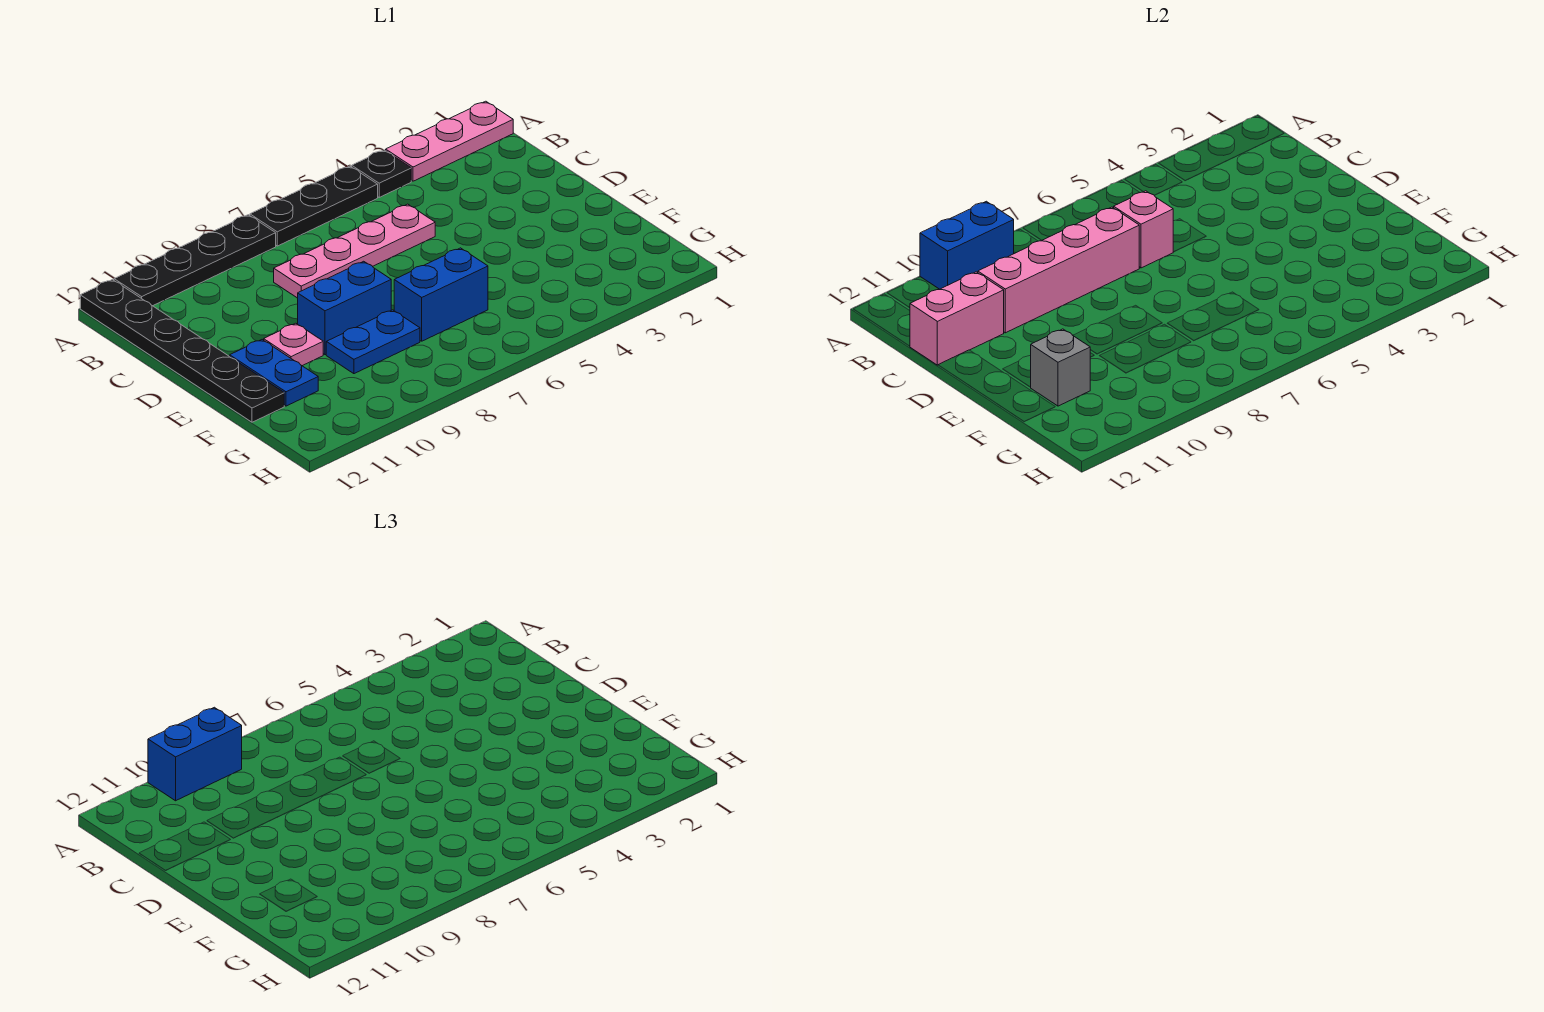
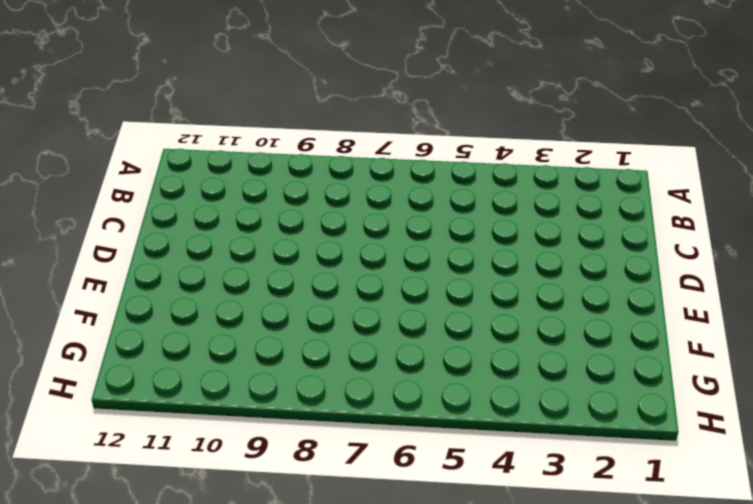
none -> pink 1x3 plate [386,101,513,181]
none -> black 1x1 plate [352,150,411,197]
none -> black 1x3 plate [250,166,378,246]

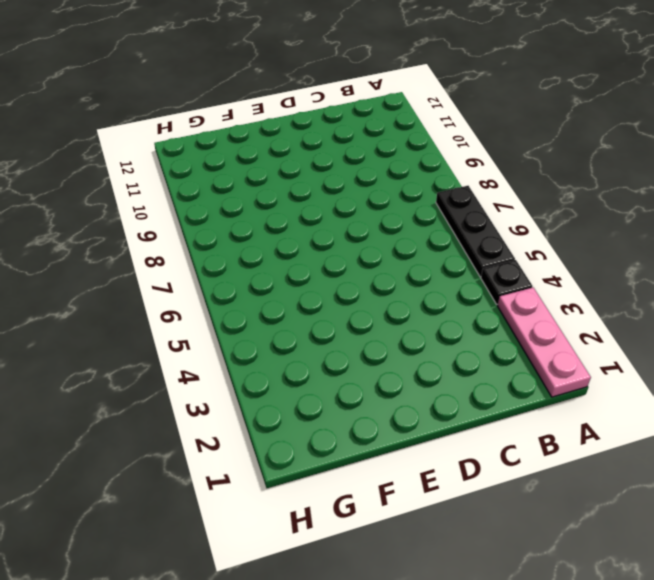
none -> black 1x4 plate [114,215,276,306]
none -> black 1x6 plate [80,280,284,422]
none -> pink 1x4 plate [274,204,435,298]

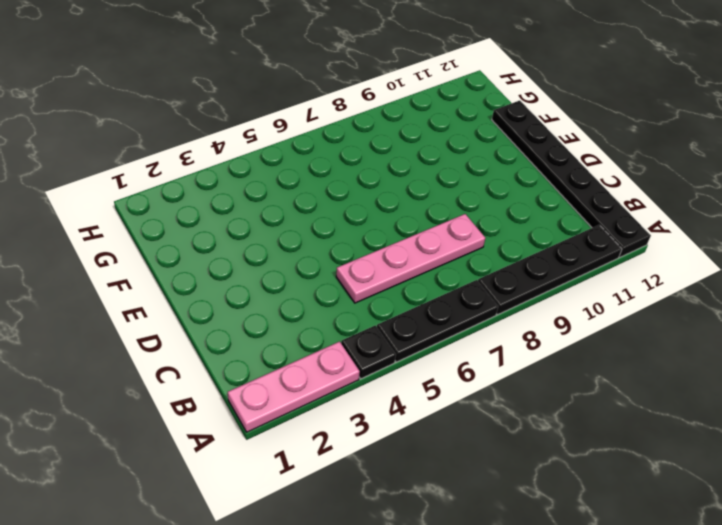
none -> blue 1x2 brick [298,261,391,355]
none -> pink 1x1 plate [264,323,323,366]
none -> blue 1x2 plate [230,340,318,406]

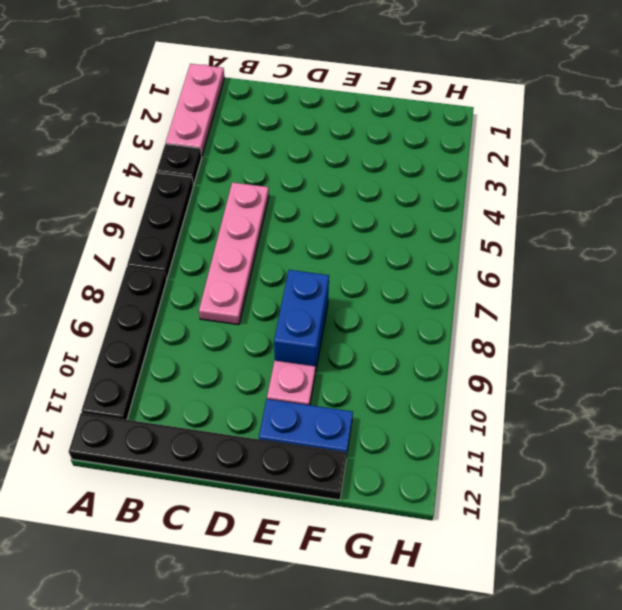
none -> blue 1x2 brick [394,248,488,341]
none -> blue 1x2 plate [326,310,420,374]
none -> blue 1x2 brick [920,201,1014,289]

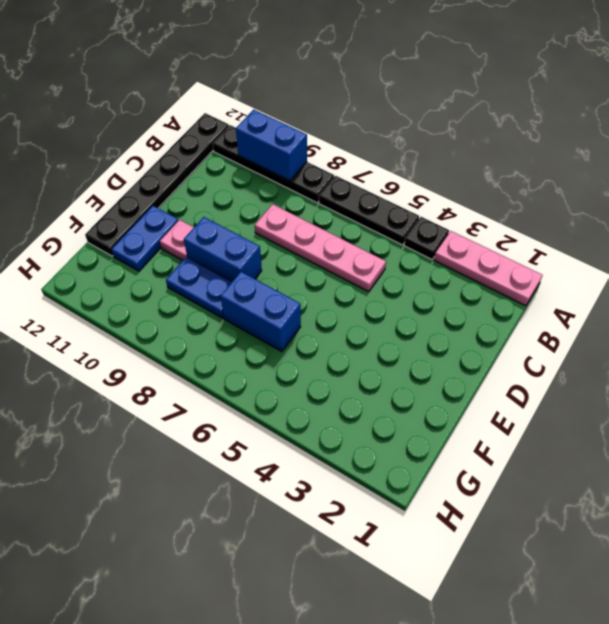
none -> pink 1x1 brick [1114,191,1173,268]
none -> pink 1x4 brick [978,207,1139,333]
none -> pink 1x2 brick [910,272,1004,365]

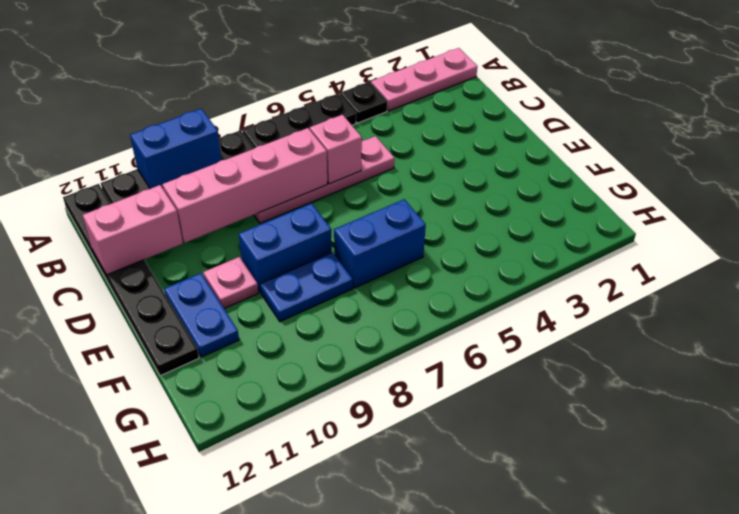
none -> grey 1x1 brick [1031,329,1090,406]
none -> blue 1x2 brick [148,707,242,801]

